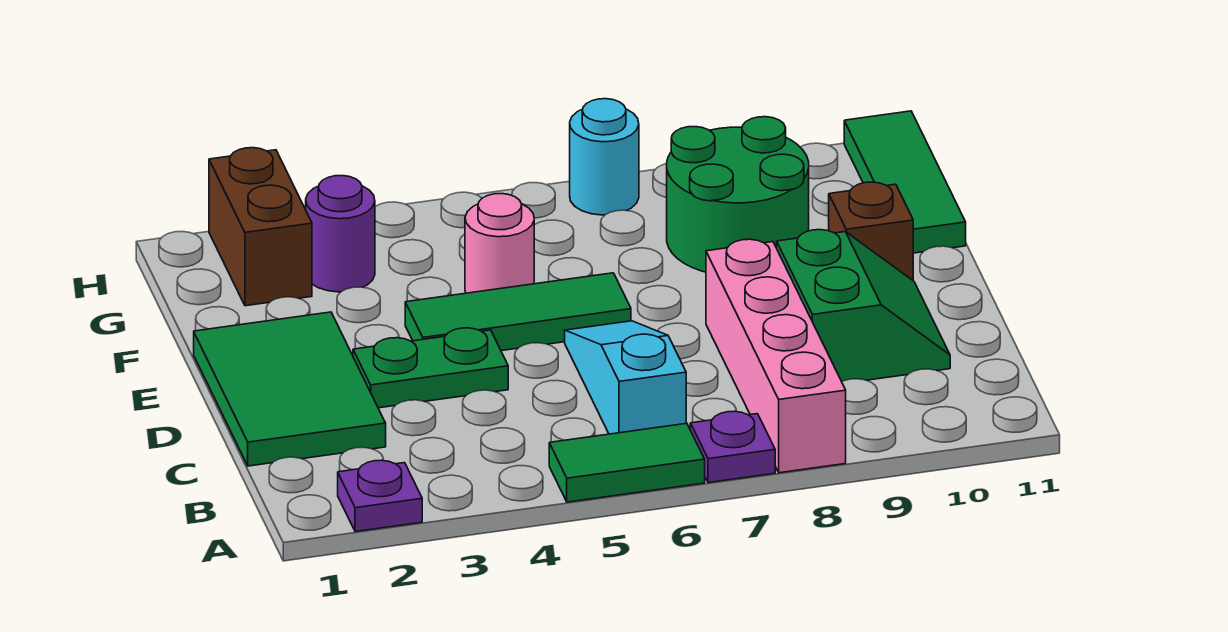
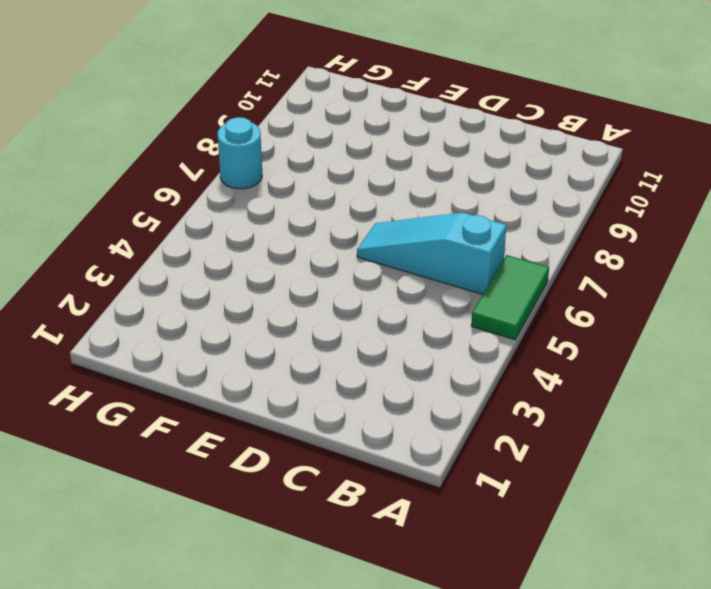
none -> purple 1x1 plate [338,460,422,532]
none -> purple 1x1 plate [690,411,775,483]
none -> pink 1x4 brick [706,239,846,473]

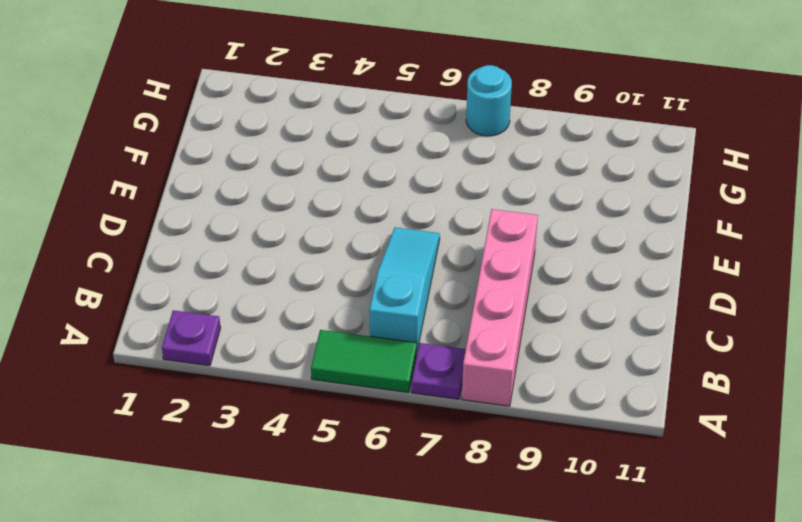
none -> green 2x3 tile [194,312,386,466]
none -> green 2x2 slope [777,230,950,382]
none -> green 1x2 plate [353,328,508,408]

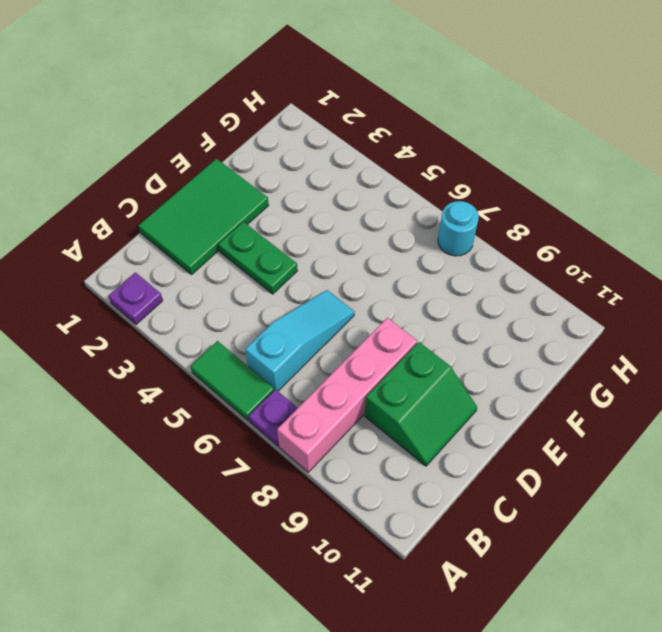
none -> green 1x3 tile [405,273,631,351]
none -> brown 1x1 brick [829,182,913,280]
none -> pink 1x1 round brick [465,194,534,293]

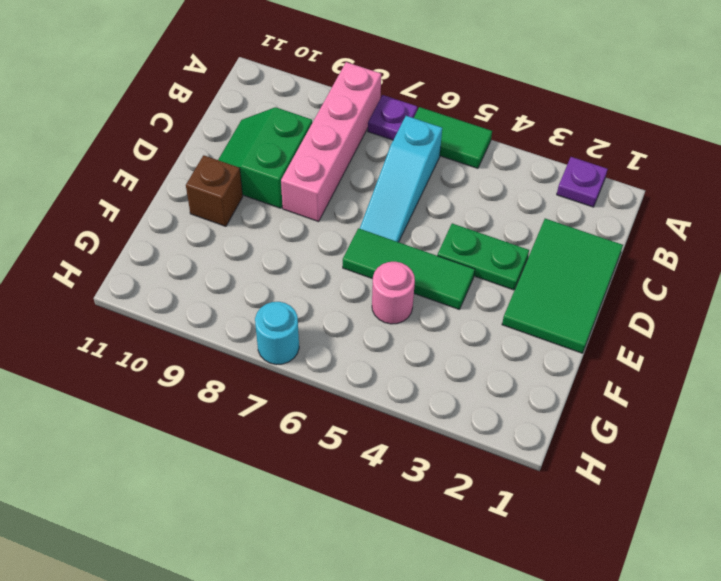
none -> green 2x2 round brick [667,117,809,272]
none -> green 1x3 tile [844,111,966,253]
none -> brown 1x2 brick [209,148,312,306]

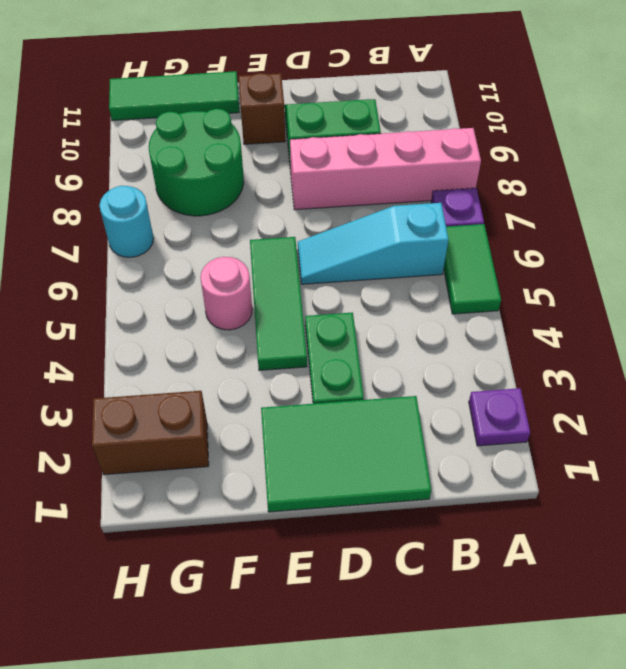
none -> purple 1x1 round brick [306,176,375,292]

